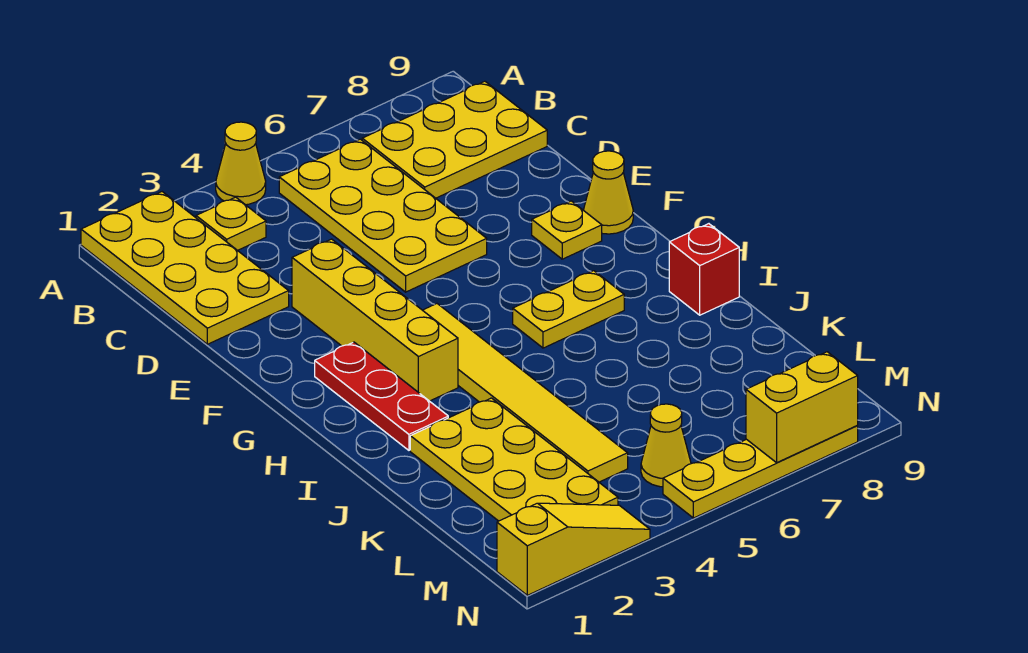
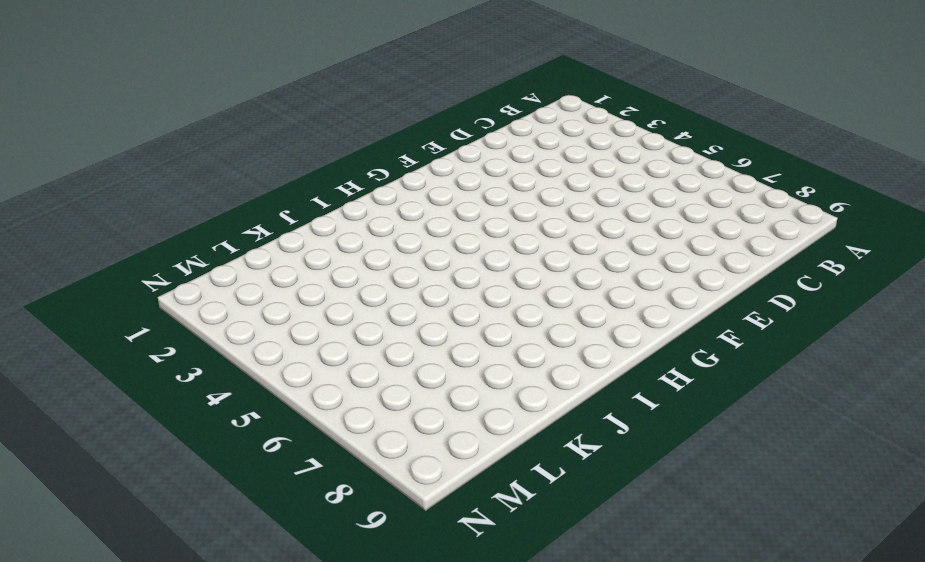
none -> yellow 2x4 plate [81,192,289,344]
none -> yellow 1x1 cone [216,122,266,205]
none -> yellow 1x1 plate [196,197,266,250]

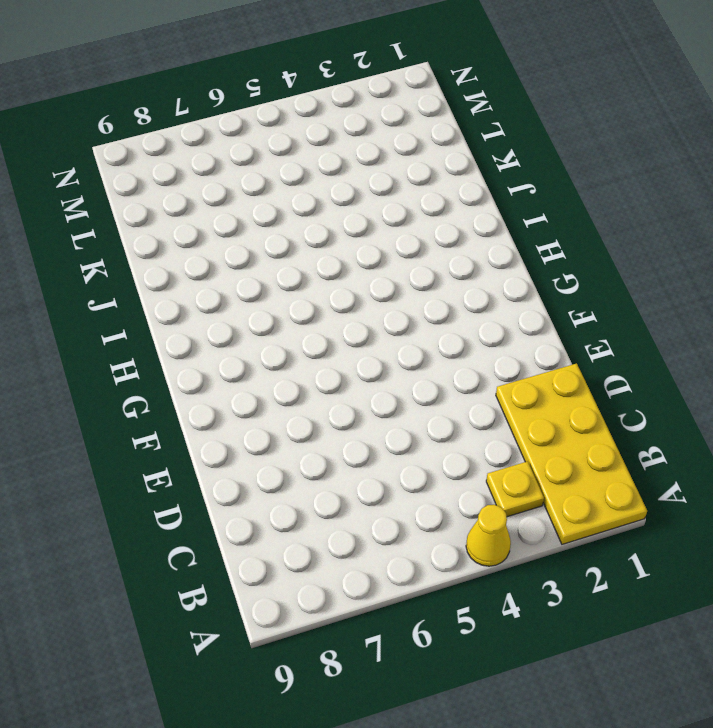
none -> yellow 2x4 plate [279,139,487,292]
none -> yellow 2x3 plate [362,81,547,198]
none -> yellow 1x4 brick [292,239,458,401]

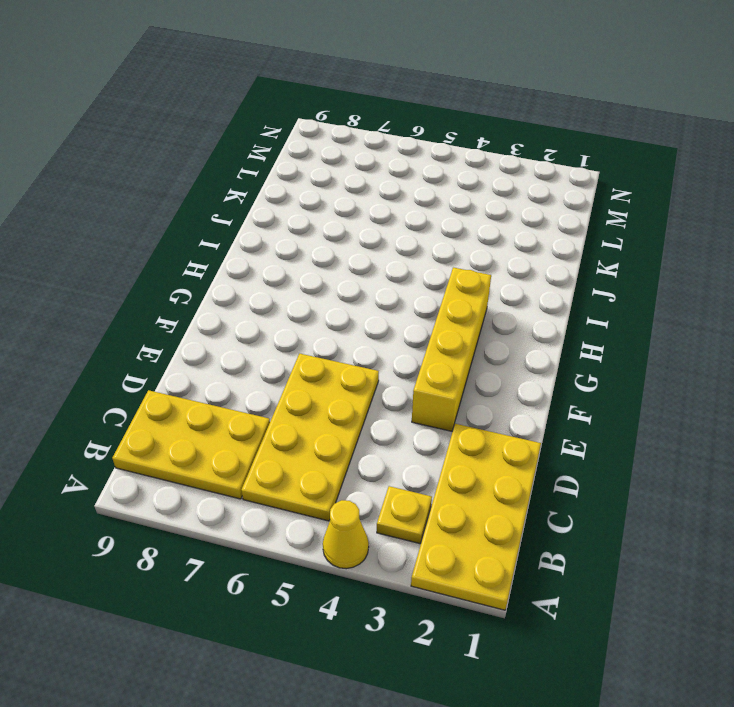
none -> yellow 1x1 plate [532,201,602,259]
none -> yellow 1x1 cone [584,151,633,234]
none -> red 1x3 plate [315,342,448,450]

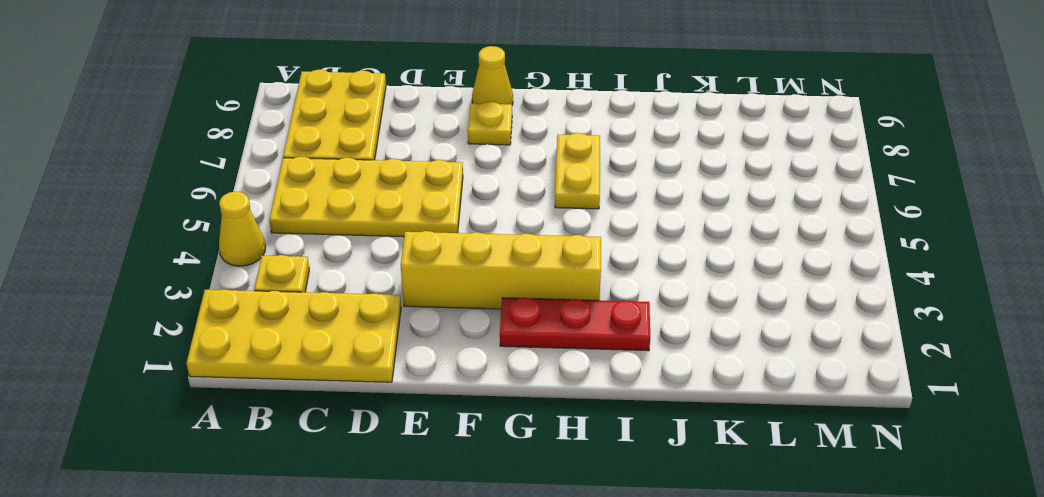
none -> yellow 1x6 tile [423,304,628,482]
none -> red 1x1 brick [669,224,739,315]
none -> yellow 2x4 plate [410,398,618,521]

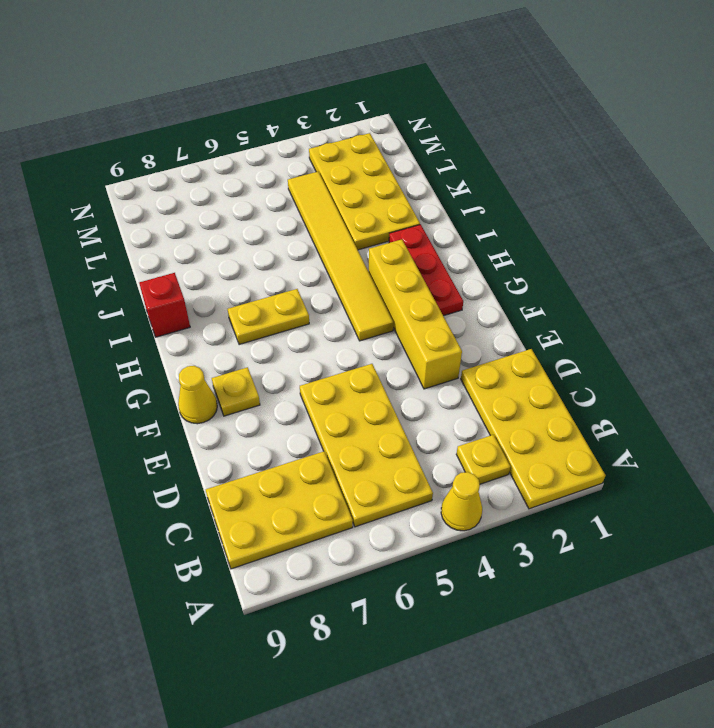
none -> yellow 1x1 cone [641,404,691,487]
none -> yellow 1x3 slope [497,503,650,595]
none -> yellow 1x4 plate [663,426,858,518]

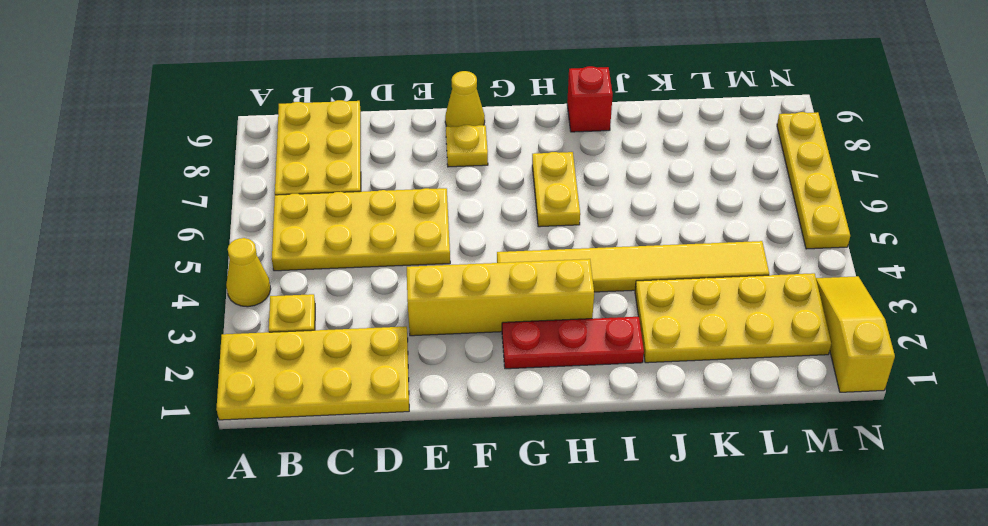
none -> yellow 1x1 cone [641,404,691,487]
none -> yellow 1x2 brick [746,352,858,463]

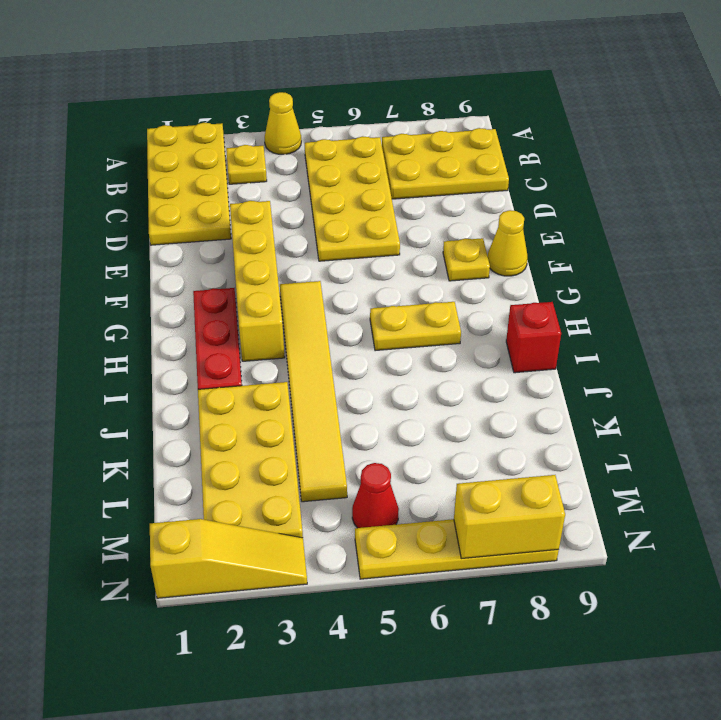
red 1x1 cone [352,463,399,528] -> yellow 1x1 cone [641,404,691,487]

